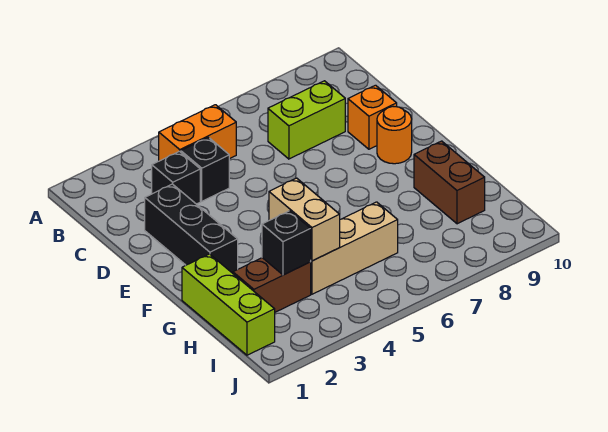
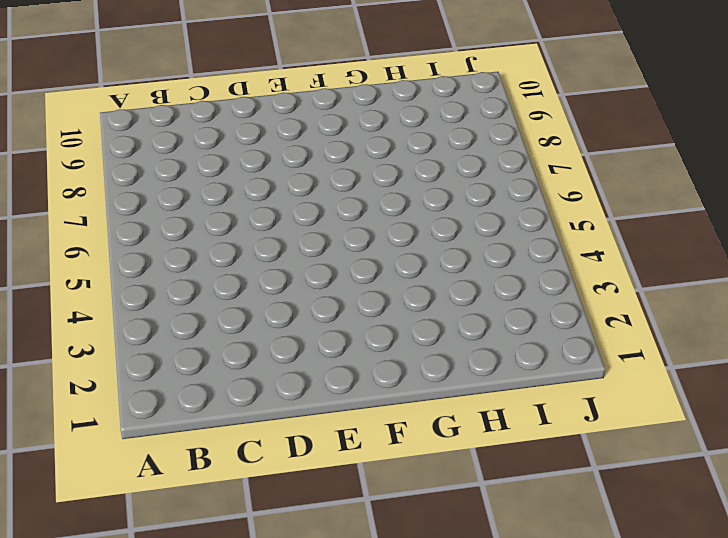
none -> orange 1x2 brick [159,105,236,161]
none -> black 1x1 brick [152,151,200,204]
none -> black 1x1 brick [181,137,229,201]

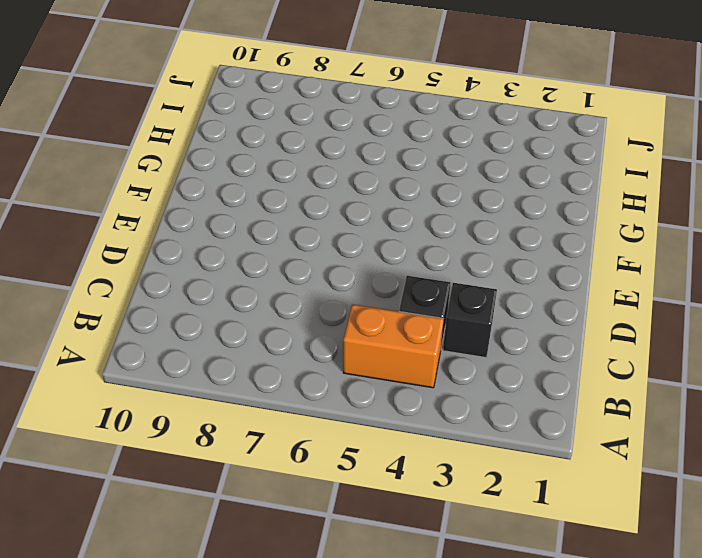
none -> lime 1x2 brick [268,81,345,159]
none -> black 1x3 brick [145,184,238,273]
none -> orange 1x1 brick [348,85,397,149]

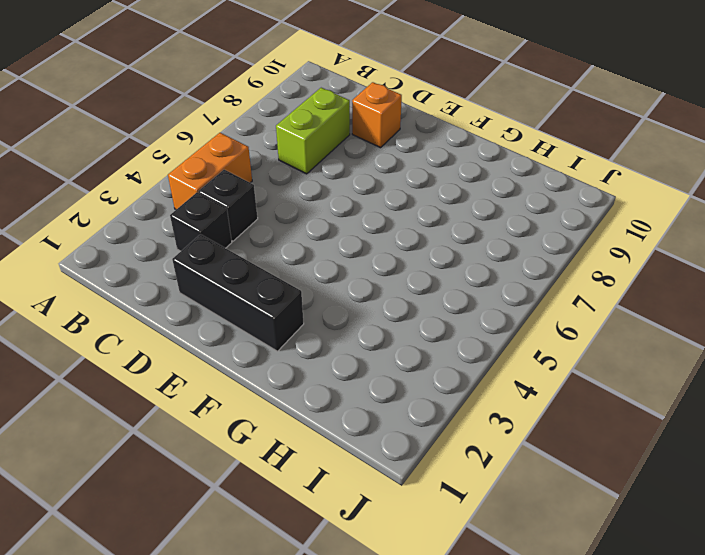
none -> orange 1x1 round brick [377,107,412,164]
none -> lime 1x3 brick [182,254,275,355]
none -> brown 1x2 brick [414,141,485,224]

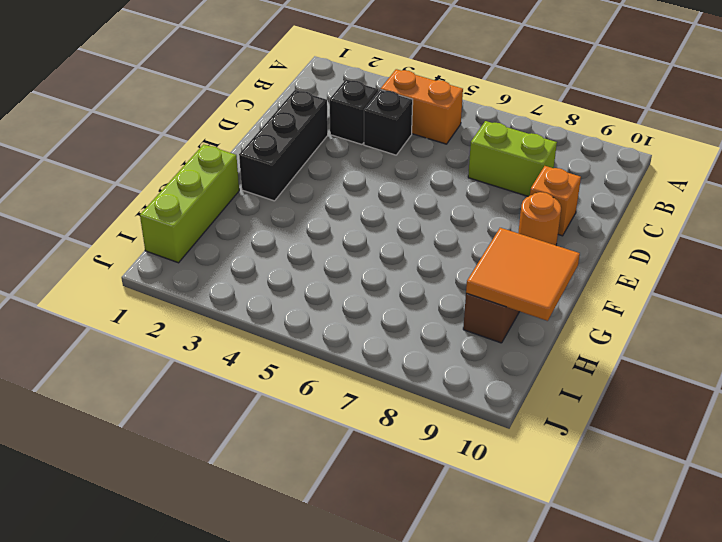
orange 2x2 tile [466,228,580,321] -> none
none -> brown 1x2 brick [233,258,311,312]
none -> tan 1x3 brick [311,202,398,294]
none -> tan 1x2 brick [269,178,340,261]

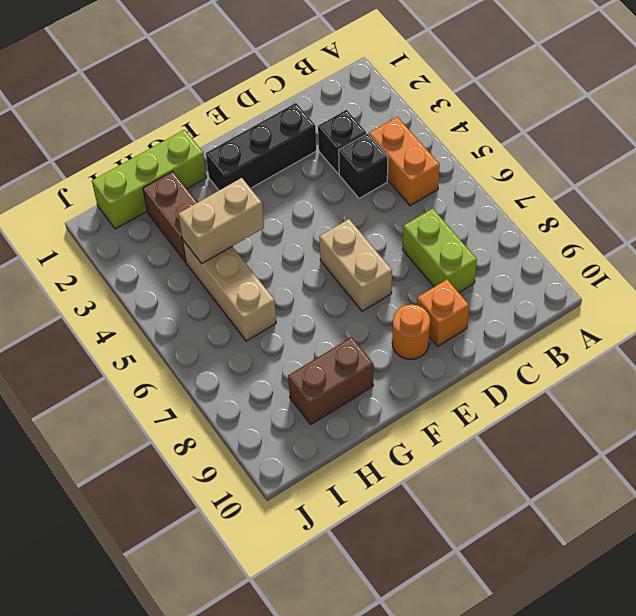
tan 1x2 brick [319,219,392,311] -> none
none -> black 1x1 brick [262,211,311,275]

